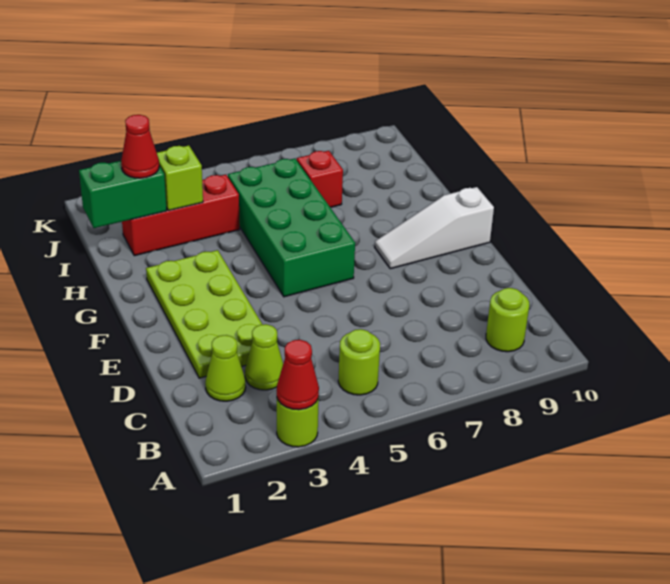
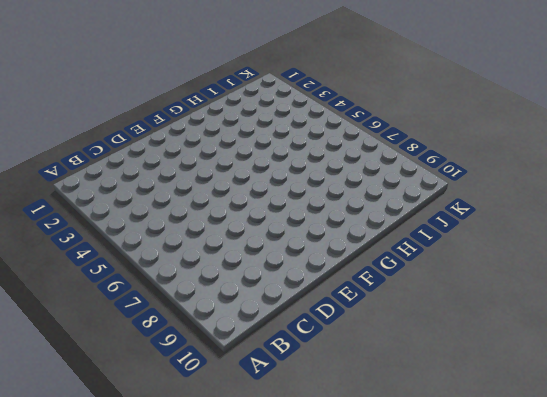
none -> lime 1x1 round brick [277,397,319,447]
none -> lime 1x1 round brick [338,329,380,395]
none -> lime 1x1 round brick [486,288,529,352]

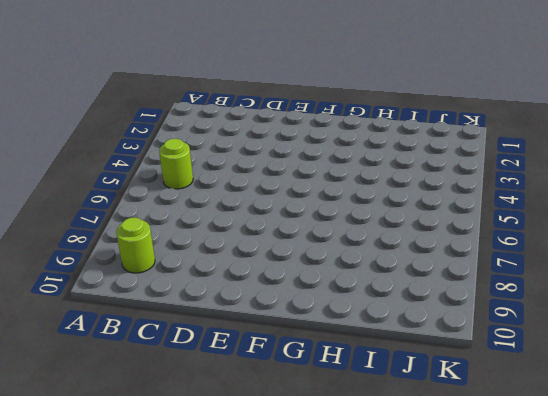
none -> lime 1x1 round brick [277,397,319,447]
none -> lime 1x1 cone [205,335,246,401]
none -> lime 1x1 cone [245,324,283,390]

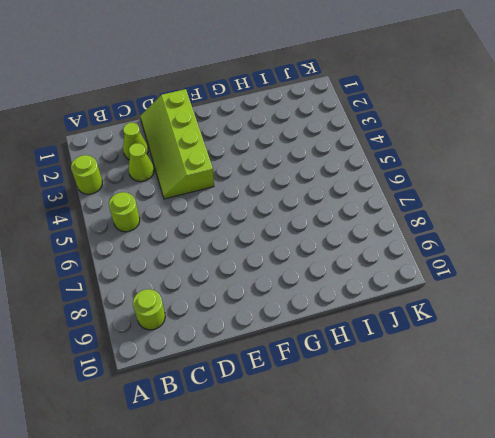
lime 2x4 slope [140,89,214,199] -> lime 2x4 plate [146,250,263,378]
none -> green 2x4 brick [228,159,355,297]
none -> white 1x3 slope [375,187,494,269]
none -> red 1x3 brick [122,175,240,256]

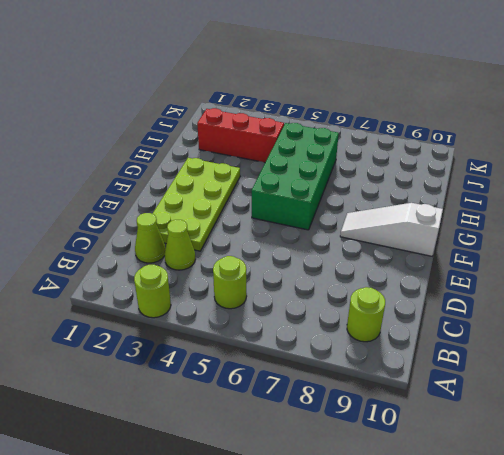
none -> red 1x1 brick [297,151,343,207]
none -> red 1x1 cone [277,340,319,410]
none -> green 1x2 brick [79,161,167,228]

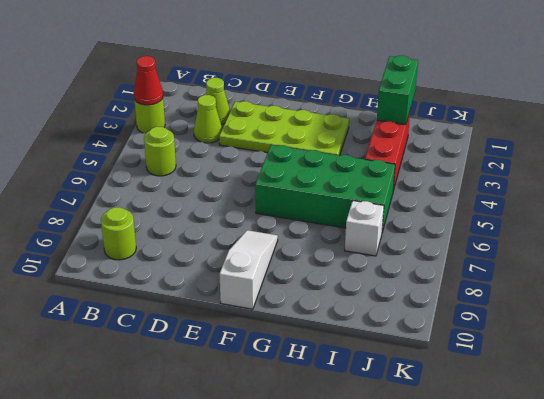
white 1x1 brick [345,201,384,256] -> red 1x1 brick [297,151,343,207]
none -> lime 1x1 brick [157,145,203,211]
none -> red 1x1 cone [121,115,159,178]

